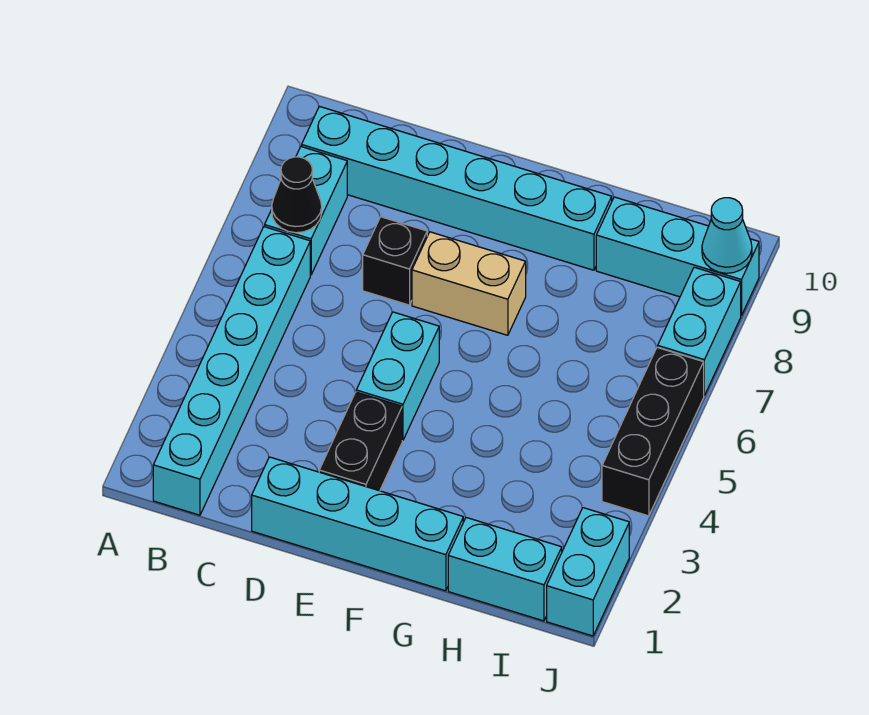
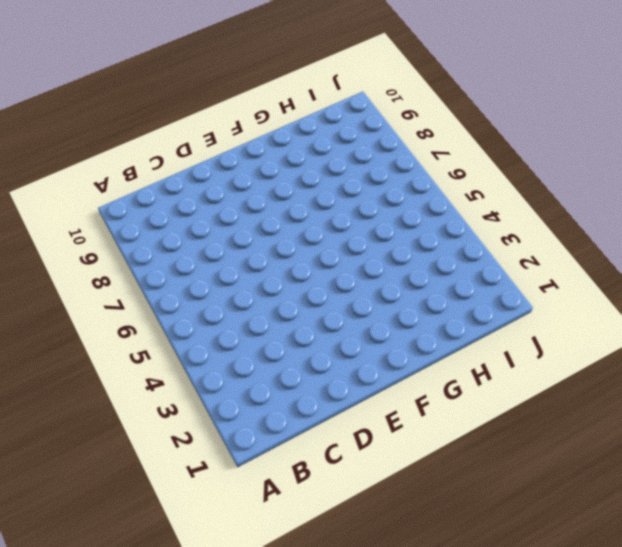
none -> cyan 1x6 brick [153,227,310,515]
none -> cyan 1x2 brick [265,147,347,275]
none -> cyan 1x6 brick [302,106,612,270]

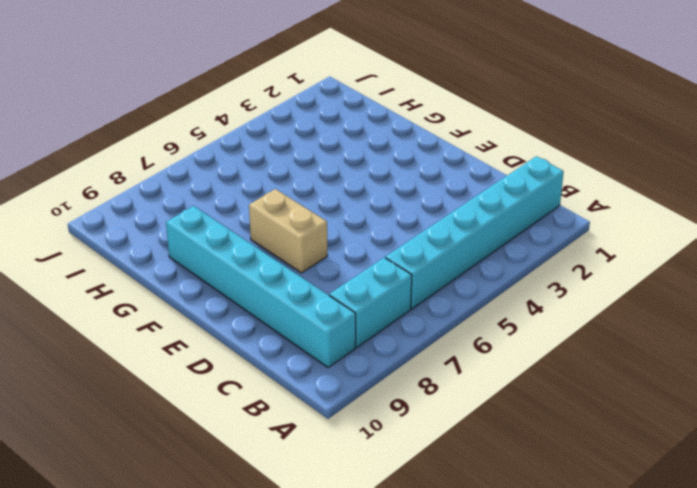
none -> cyan 1x4 brick [252,457,463,591]
none -> black 1x1 brick [363,217,427,305]
none -> black 1x2 brick [319,392,402,491]

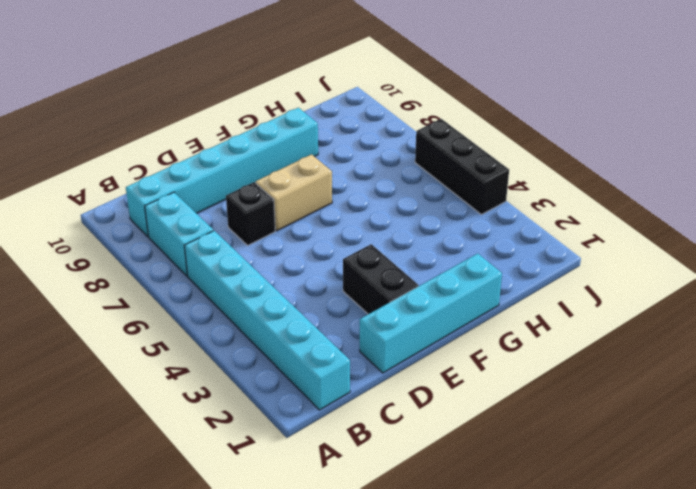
none -> cyan 1x2 brick [356,312,439,440]
none -> cyan 1x2 brick [448,518,562,621]
none -> cyan 1x3 brick [596,197,759,315]

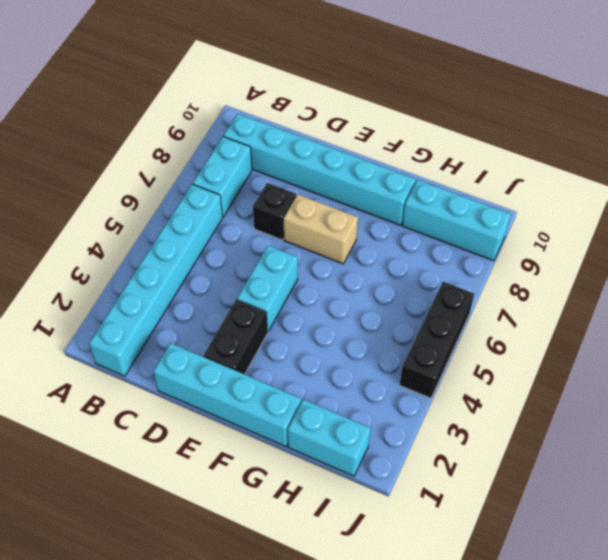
none -> cyan 1x2 brick [547,508,629,636]
none -> cyan 1x2 brick [658,267,741,395]
none -> black 1x1 cone [272,157,322,233]

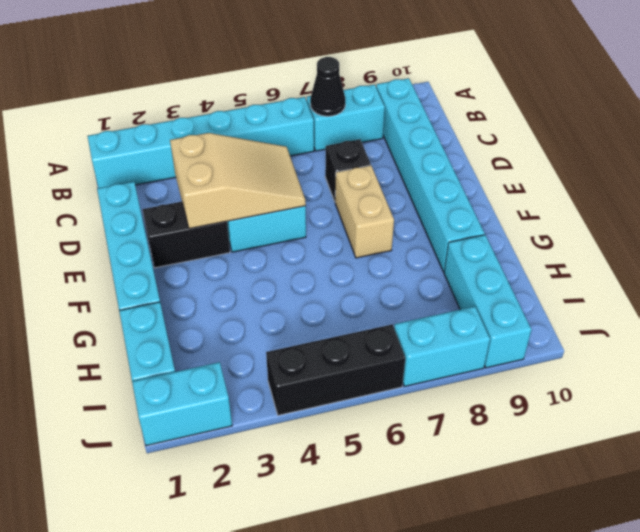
tan 2x3 slope [170,133,306,229] -> none
none -> cyan 1x1 cone [702,198,752,273]

